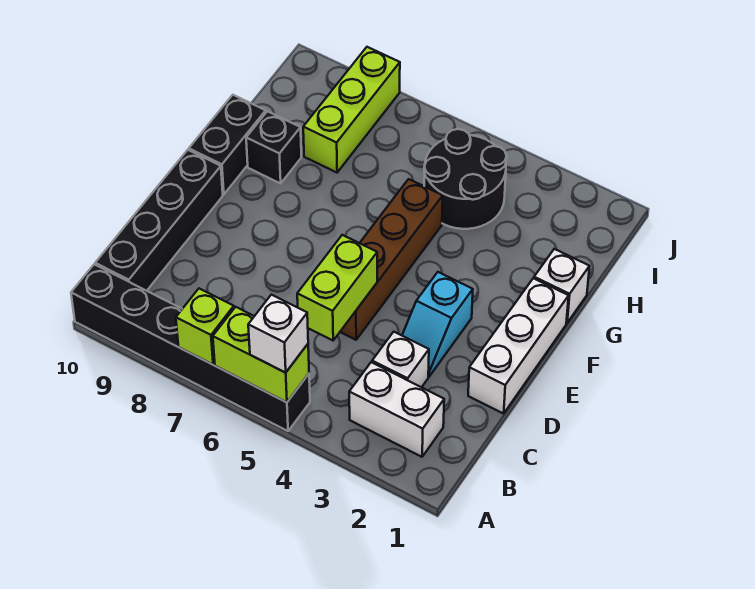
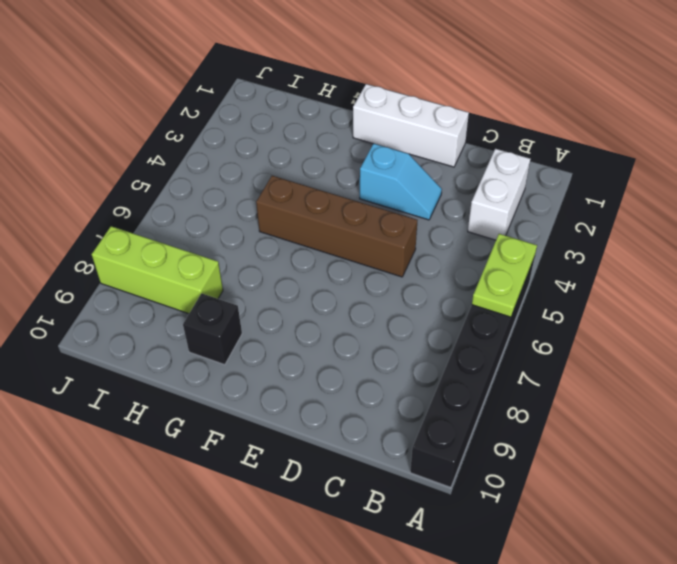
lime 1x2 plate [472,234,537,317] -> lime 1x2 brick [213,307,309,402]
none -> black 1x4 brick [95,150,223,291]
none -> white 1x1 brick [372,332,429,387]
none -> black 1x2 brick [189,95,266,194]

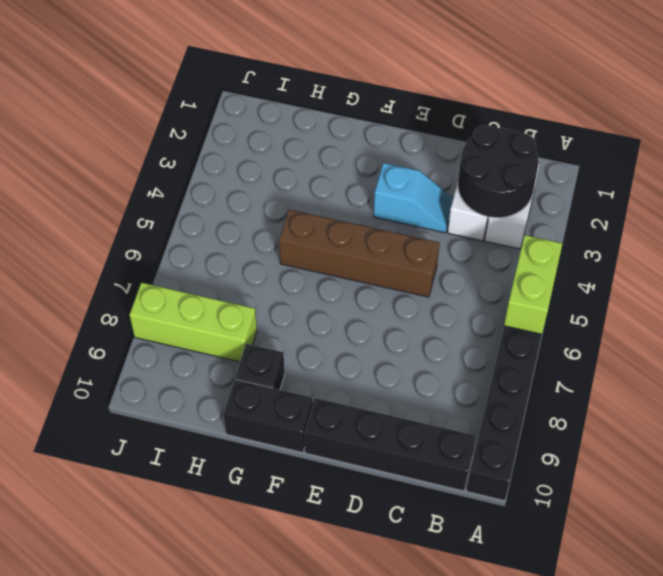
black 2x2 round brick [458,126,539,218] -> black 2x2 round brick moved to [424,129,507,229]
none -> white 1x3 brick [468,278,569,414]
none -> white 1x1 brick [534,249,590,323]
none -> lime 1x1 brick [176,289,234,365]

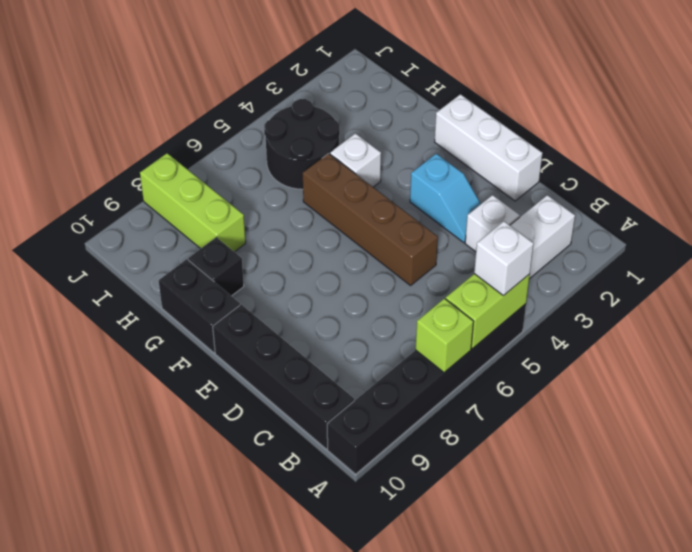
white 1x1 brick [330,133,381,187] -> white 1x1 brick moved to [534,249,590,323]
none -> lime 1x2 brick [297,235,377,340]

